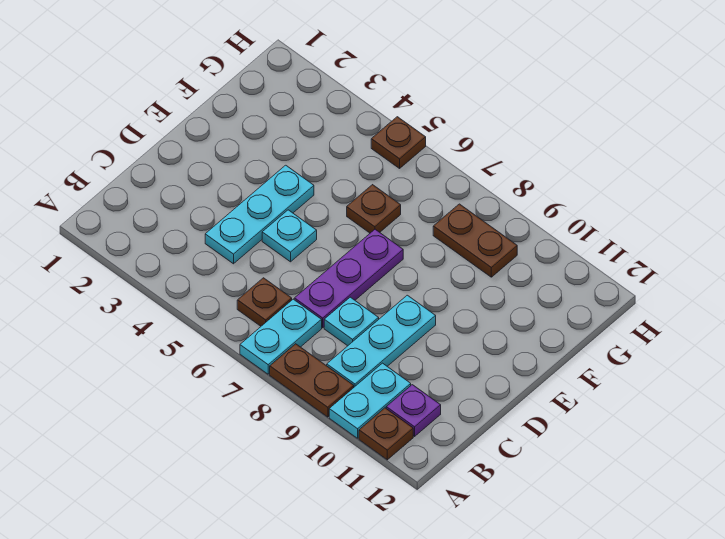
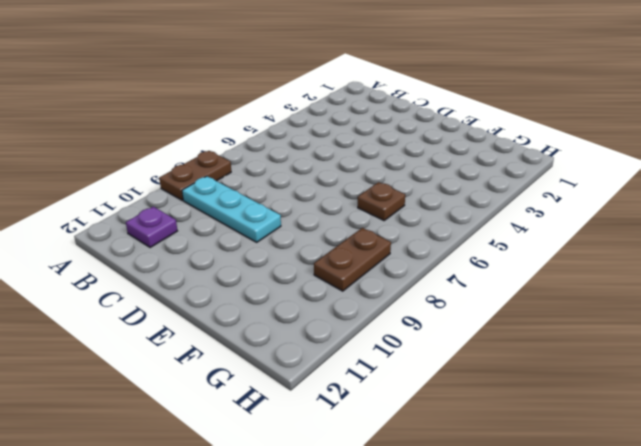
none -> cyan 1x2 plate [240,299,322,374]
none -> cyan 1x2 plate [329,363,411,438]
none -> brown 1x1 plate [359,408,413,460]

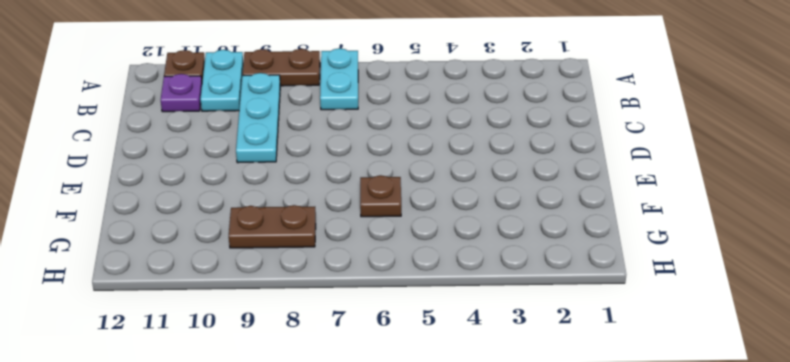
none -> brown 1x1 plate [237,278,292,326]
none -> cyan 1x3 plate [205,165,314,264]
none -> purple 1x3 plate [294,229,403,328]

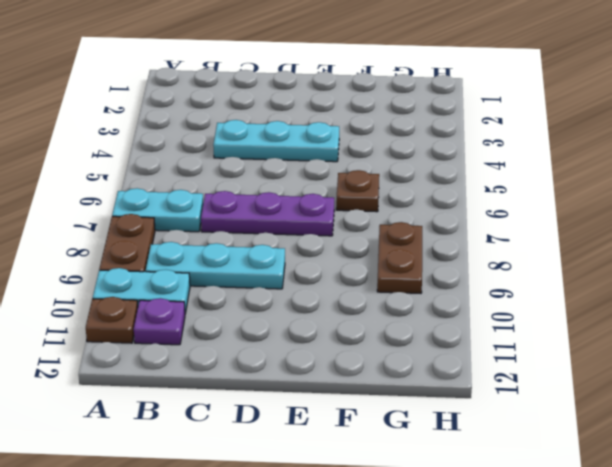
none -> brown 1x1 plate [237,278,292,326]
none -> cyan 1x1 plate [324,297,379,346]
none -> cyan 1x1 plate [262,210,317,262]

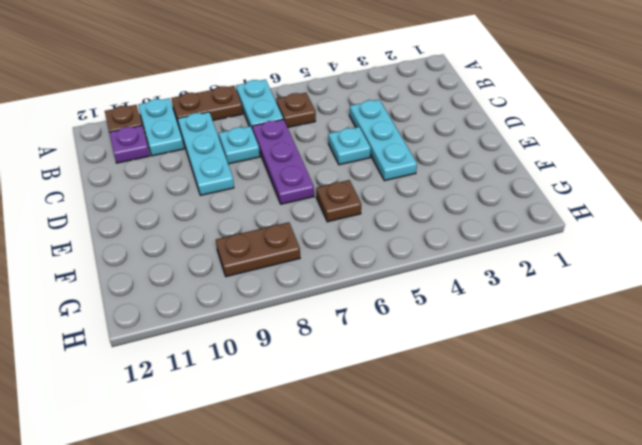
none -> brown 1x1 plate [371,117,426,168]

